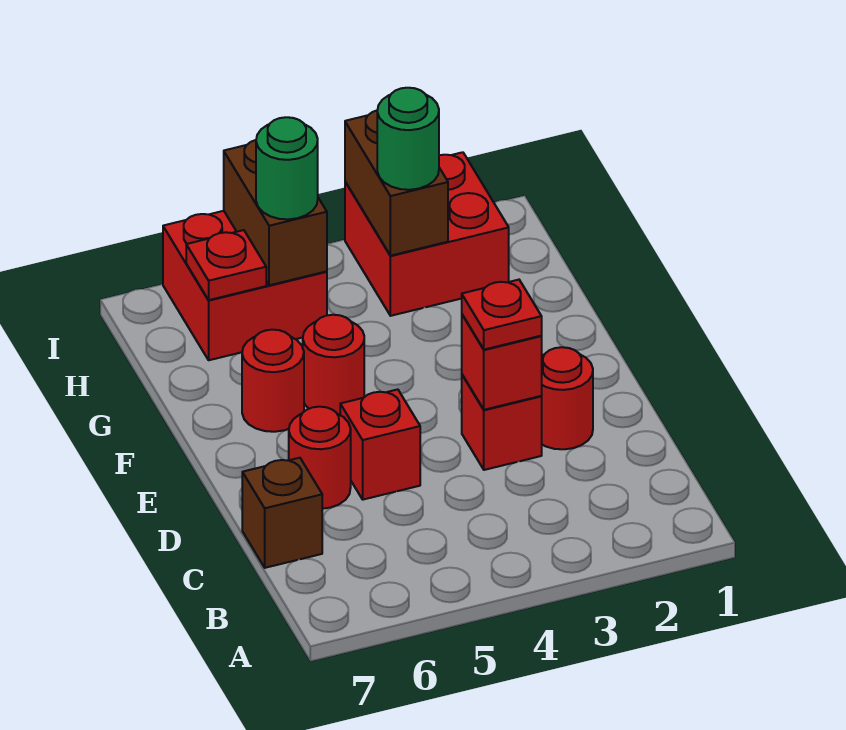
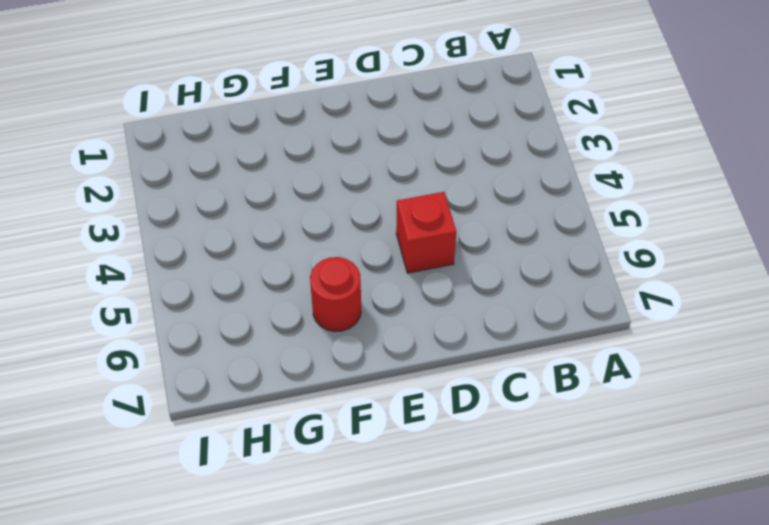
none -> brown 1x1 brick [242,458,322,568]
none -> red 1x1 round brick [542,347,593,449]
none -> red 1x1 brick [462,375,542,470]

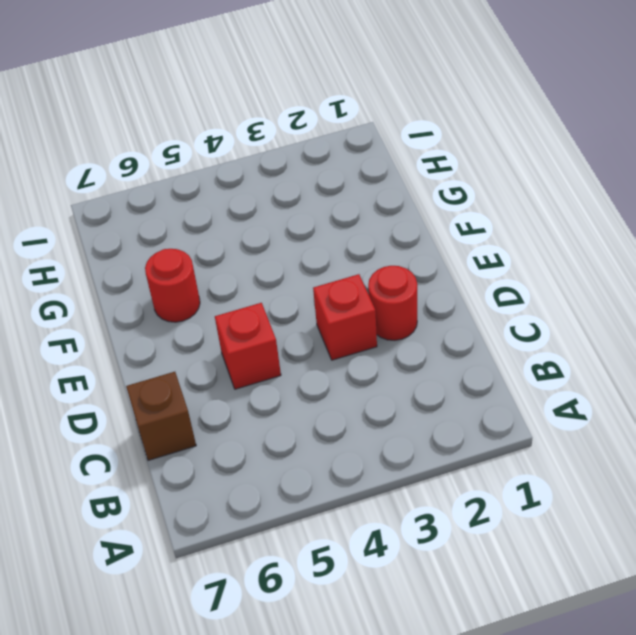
none -> red 1x1 round brick [289,407,351,509]
none -> red 1x1 round brick [303,315,364,415]
none -> red 2x2 brick [345,152,509,316]

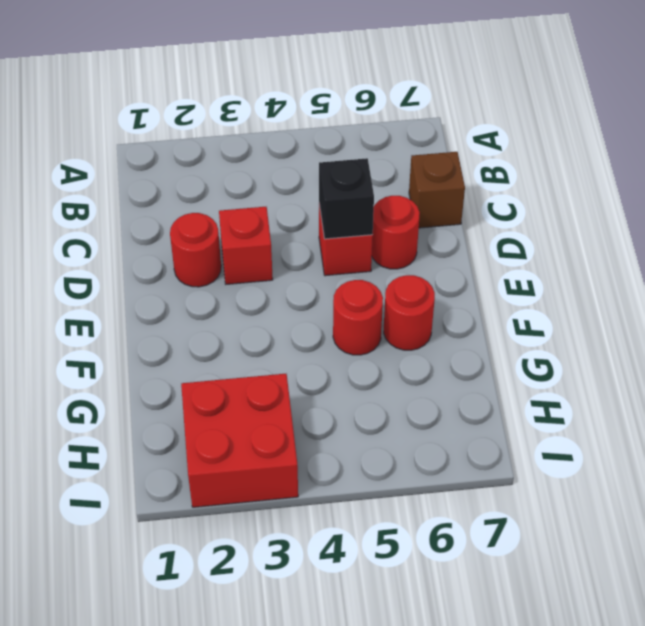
black 1x1 brick [319,158,374,239] -> none
none -> red 2x2 brick [163,211,327,360]
none -> red 1x1 brick [462,315,542,410]
none -> brown 1x2 brick [345,111,448,256]

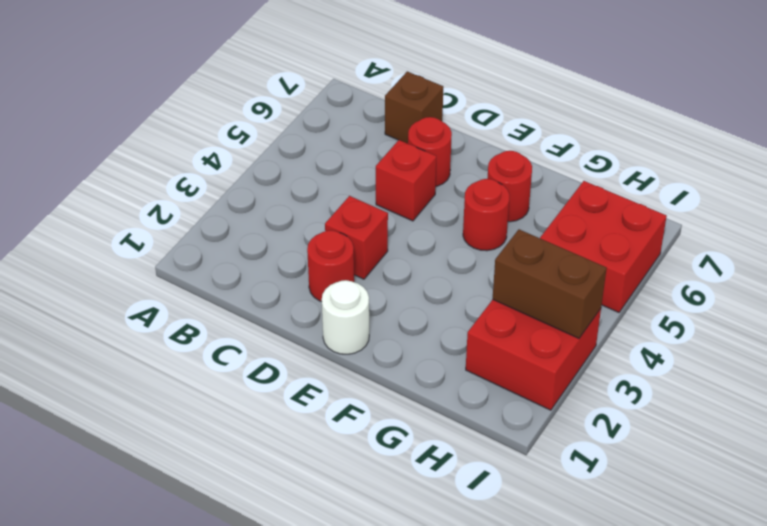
white 1x1 round brick [322,280,369,354] -> none
none -> red 1x1 brick [462,315,542,410]
none -> brown 1x2 brick [224,140,327,285]
none -> red 1x1 plate [186,230,266,300]

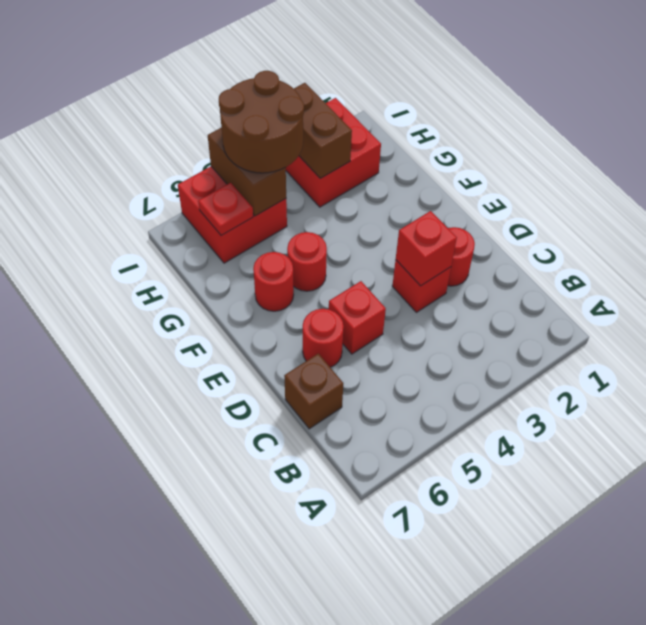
brown 2x2 round brick [219,71,304,173] -> green 1x1 round brick [256,117,318,219]
none -> red 1x1 plate [462,280,542,350]
none -> green 1x1 round brick [377,88,439,190]

